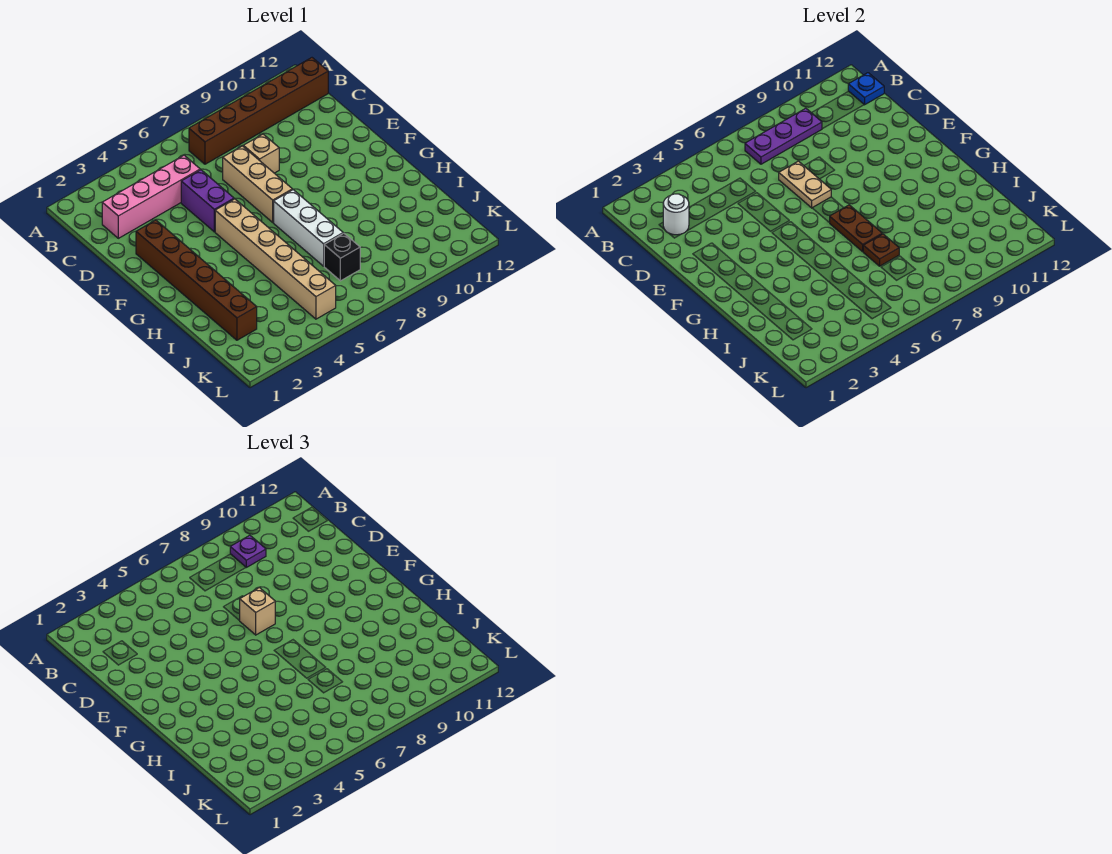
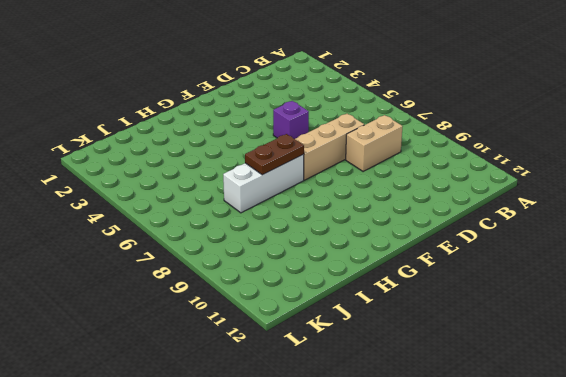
tan 1x2 brick [346,115,403,172] -> tan 1x1 brick [243,134,279,173]
purple 1x1 brick [273,101,309,139] -> purple 1x2 brick [181,170,234,232]
none -> brown 1x6 brick [189,58,328,164]
none -> pink 1x4 brick [102,155,200,238]
none -> brown 1x6 brick [136,220,257,340]

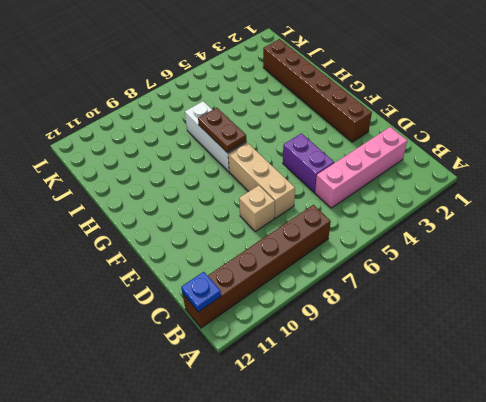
none -> tan 1x6 brick [215,199,336,319]
none -> black 1x1 brick [324,233,360,281]
none -> purple 1x3 plate [745,108,822,164]

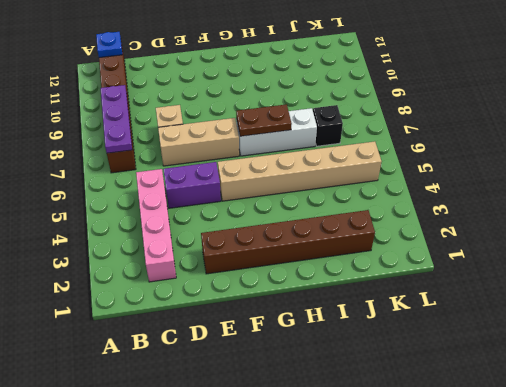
none -> white 1x1 round brick [663,194,689,235]
none -> tan 1x2 plate [779,161,831,208]
none -> brown 1x1 plate [863,234,899,266]

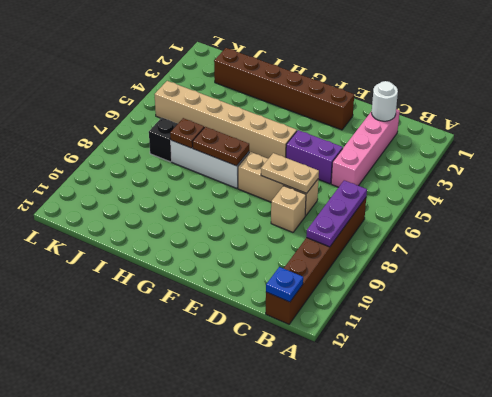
none -> purple 1x1 plate [230,535,266,567]
none -> tan 1x1 brick [240,588,275,635]

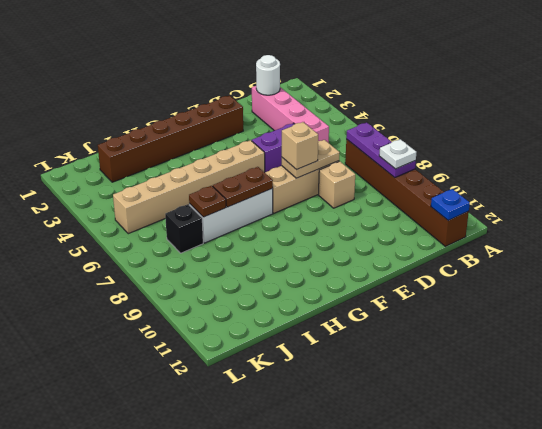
white 1x1 plate [379,139,417,169] -> purple 1x1 plate [230,535,266,567]

